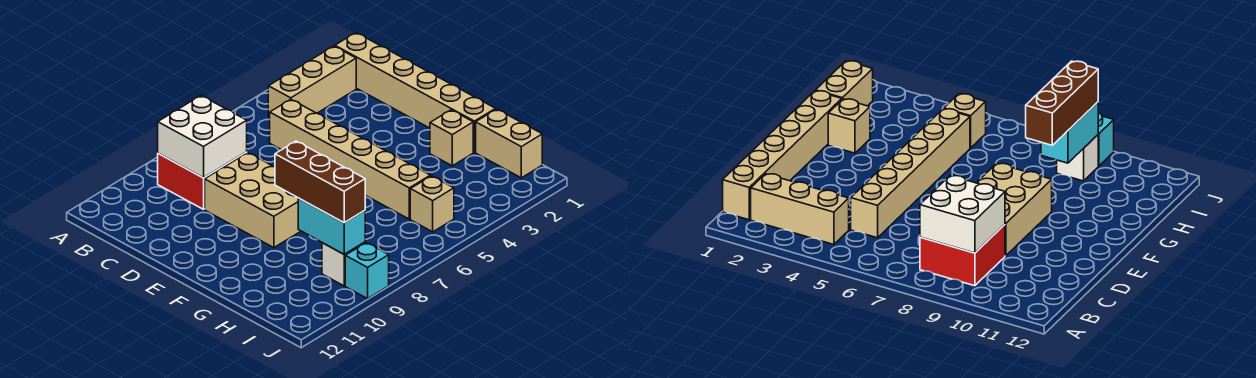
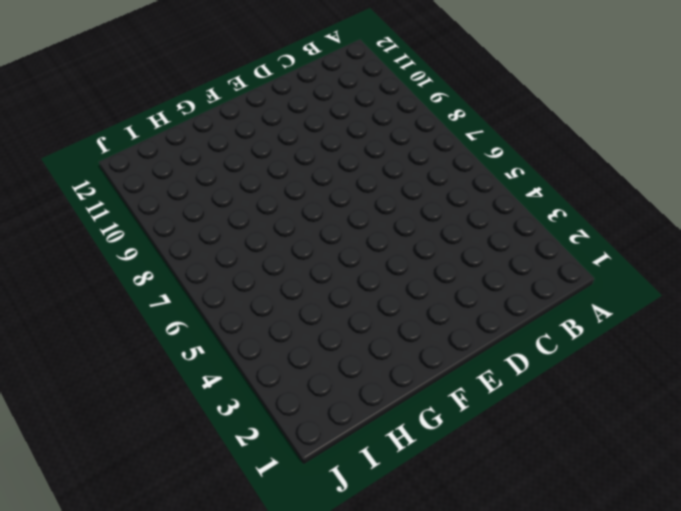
none -> tan 1x6 brick [335,33,496,152]
none -> tan 1x3 brick [268,46,356,118]
none -> red 2x2 brick [158,152,247,209]

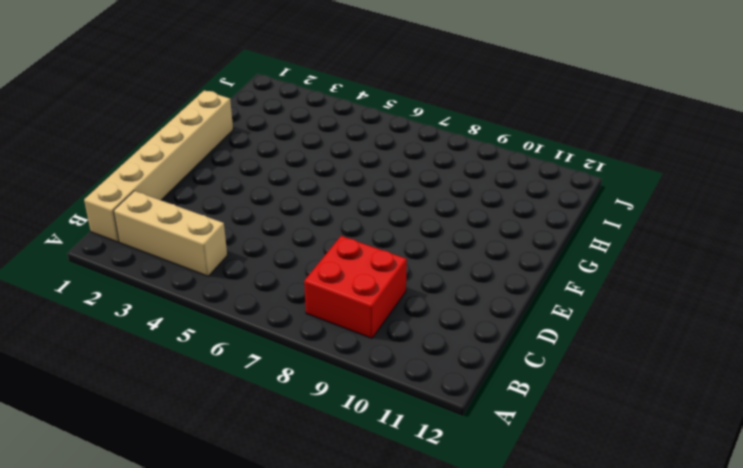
none -> tan 1x6 brick [270,99,430,219]
none -> tan 2x3 brick [205,153,301,248]
none -> tan 1x1 brick [430,110,473,166]

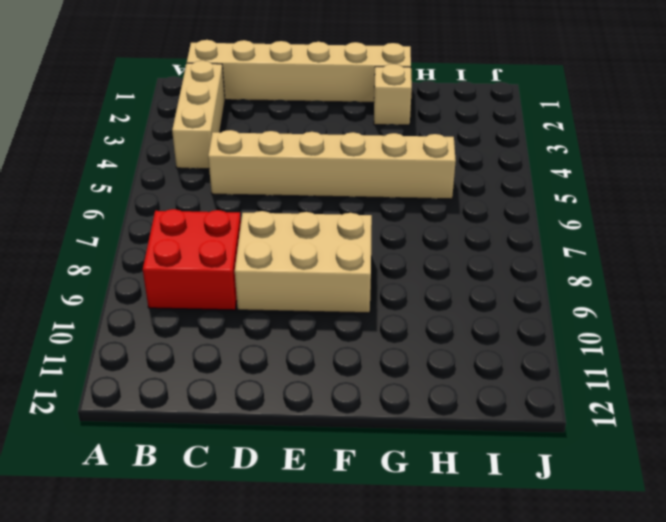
none -> tan 1x2 brick [476,109,542,178]
none -> tan 1x1 brick [410,176,454,232]
none -> white 1x1 brick [322,242,365,286]

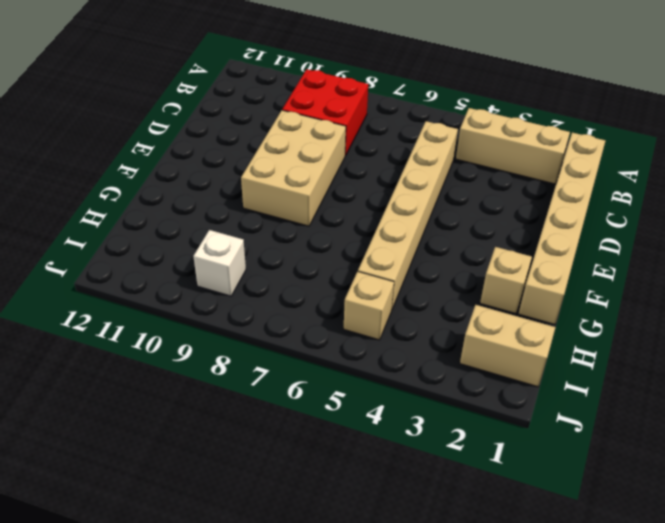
tan 1x2 brick [460,305,556,387] -> tan 1x2 brick turned to [476,109,542,178]
none -> cyan 1x1 brick [345,243,389,299]
none -> white 2x2 brick [158,96,247,178]
none -> cyan 1x2 brick [298,198,365,254]

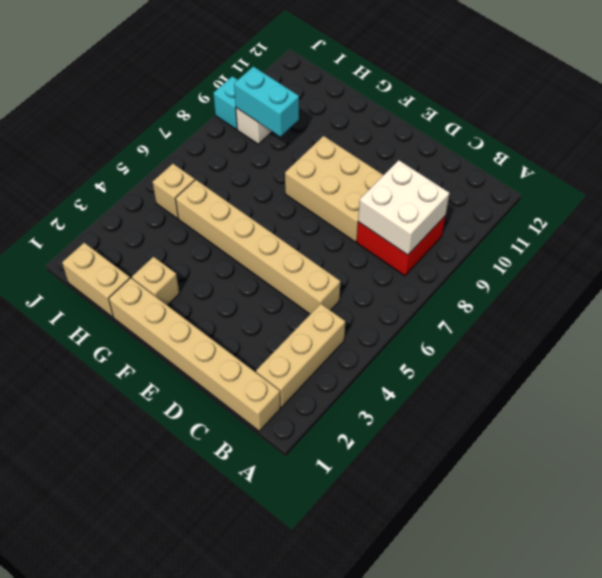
none -> brown 1x3 brick [275,141,365,223]

